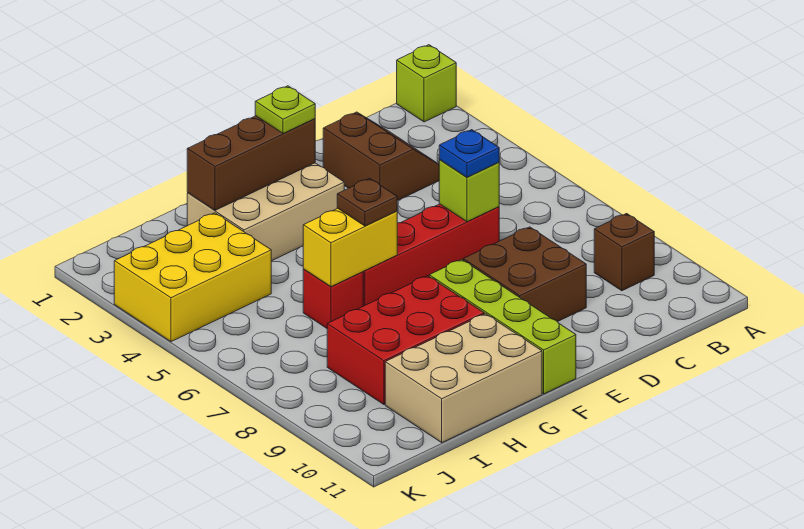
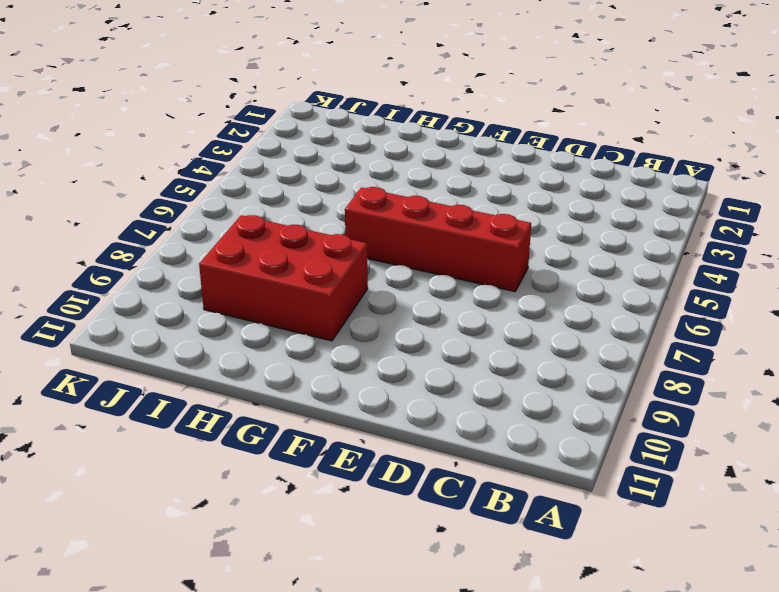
none -> lime 1x1 brick [397,45,456,122]
none -> brown 1x1 brick [594,214,654,291]
none -> brown 2x2 slope [323,112,439,201]

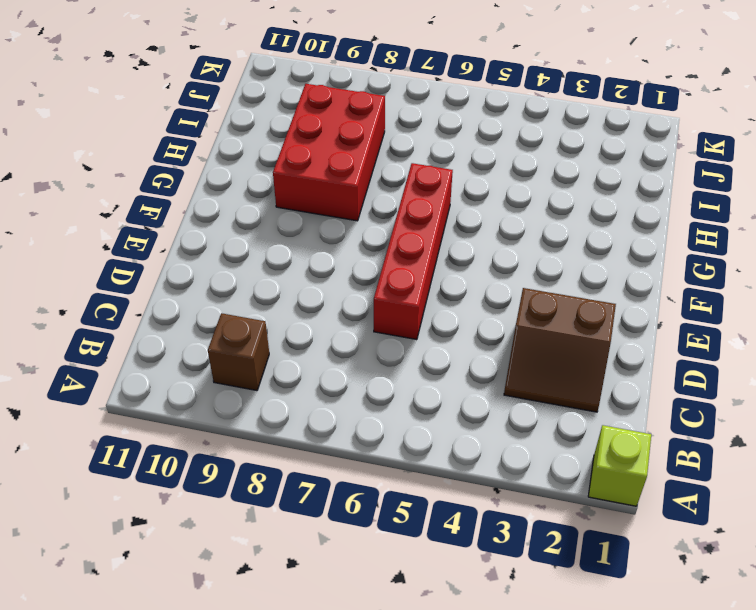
none -> brown 2x2 brick [463,227,586,322]
none -> tan 2x3 brick [187,163,344,261]
none -> lime 1x4 brick [429,259,576,394]

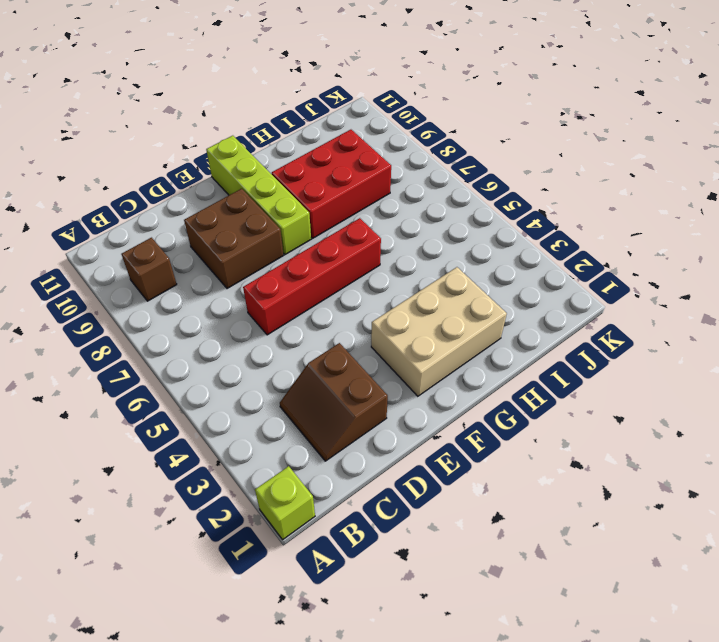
none -> tan 2x3 brick [385,314,542,442]
none -> red 1x1 brick [303,269,363,328]
none -> yellow 2x3 brick [114,213,271,342]

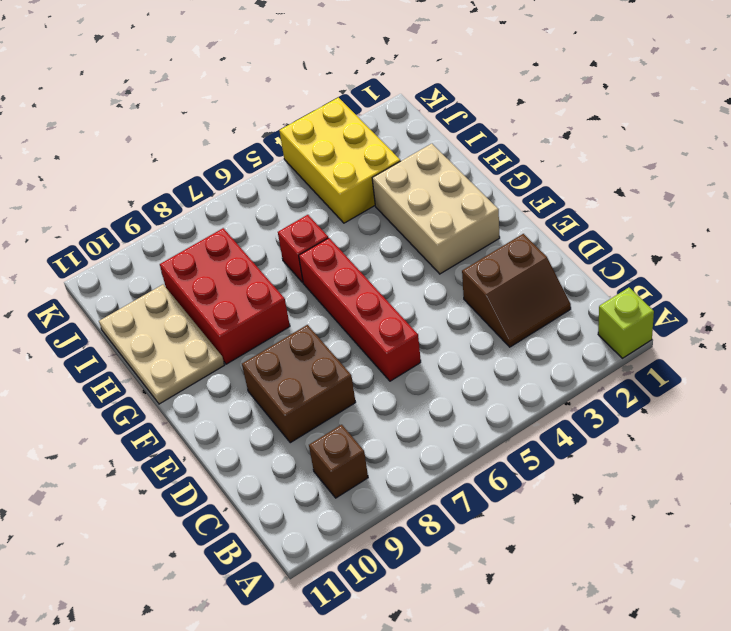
tan 2x3 plate [99,285,224,404] -> tan 2x3 brick [385,314,542,442]
none -> lime 1x4 brick [429,259,576,394]
none -> lime 1x1 brick [439,160,499,222]
none -> brown 1x3 brick [187,116,315,210]

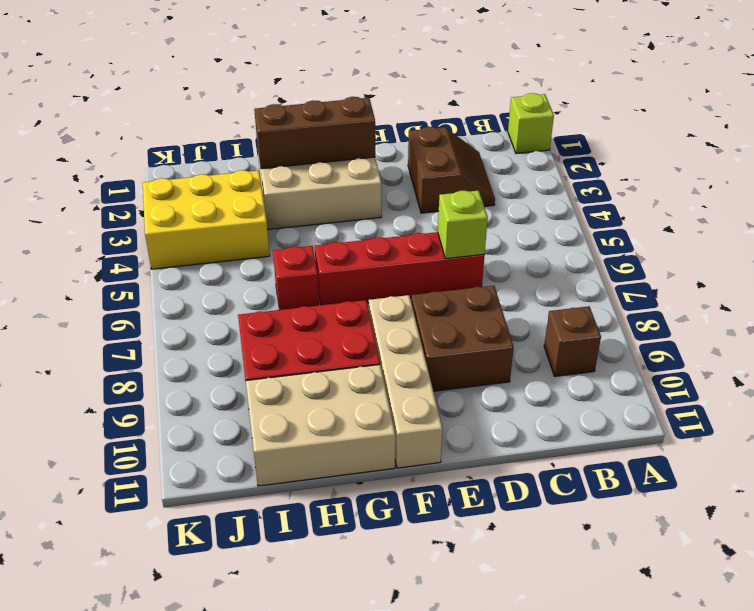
tan 1x4 brick [369,295,443,468] -> lime 1x4 brick [429,259,576,394]
none -> yellow 1x2 brick [303,208,397,287]
none -> blue 1x1 plate [439,130,499,177]
none -> lime 1x1 plate [255,86,315,133]

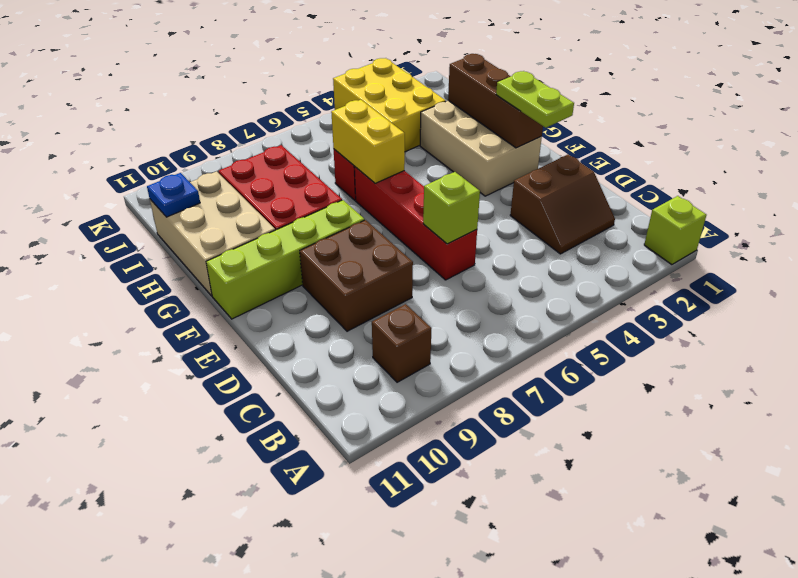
lime 1x2 plate [496,71,574,128] -> lime 1x1 plate [255,86,315,133]
blue 1x1 plate [147,173,200,217] -> blue 1x1 plate moved to [439,130,499,177]
none -> brown 1x1 plate [337,178,397,226]

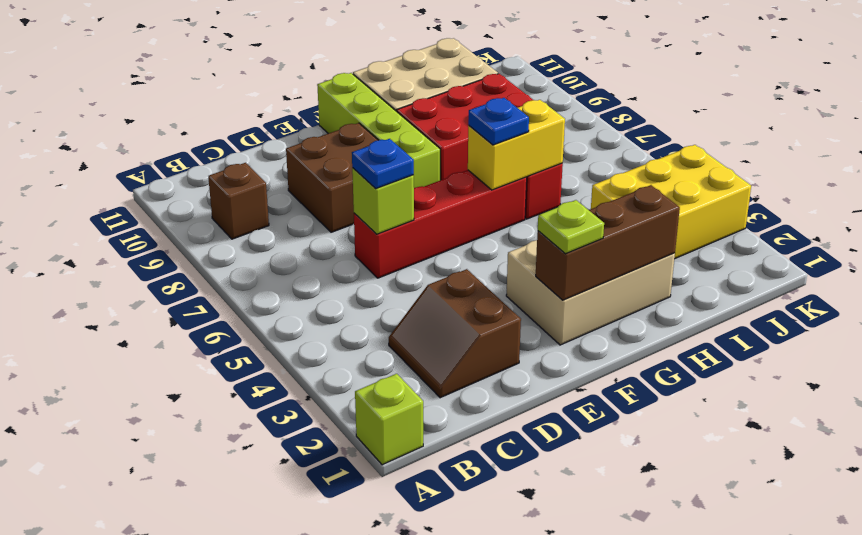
blue 1x1 plate [468,98,529,145] -> brown 1x1 plate [337,178,397,226]

